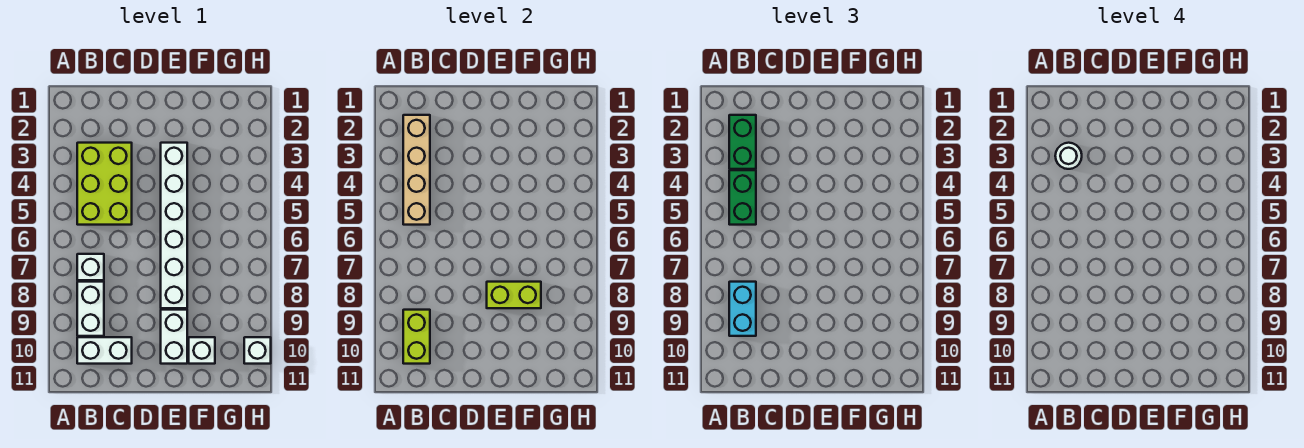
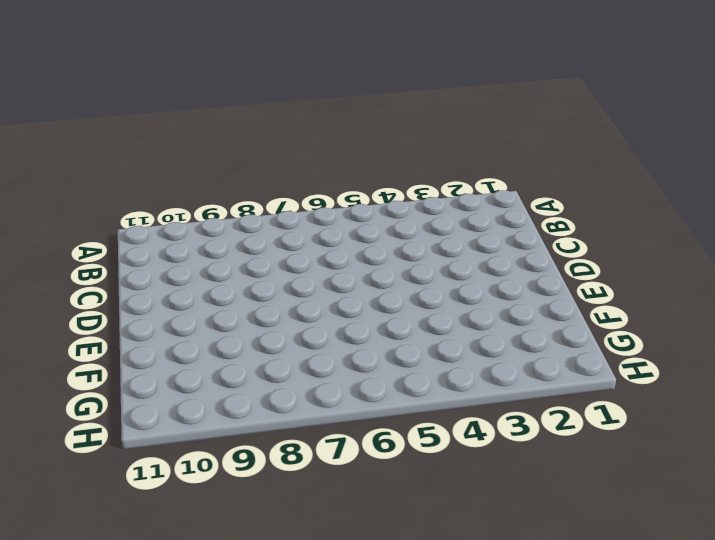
none -> lime 2x3 brick [77,143,132,225]
none -> white 1x1 brick [77,254,104,280]
none -> white 1x2 brick [77,282,104,336]

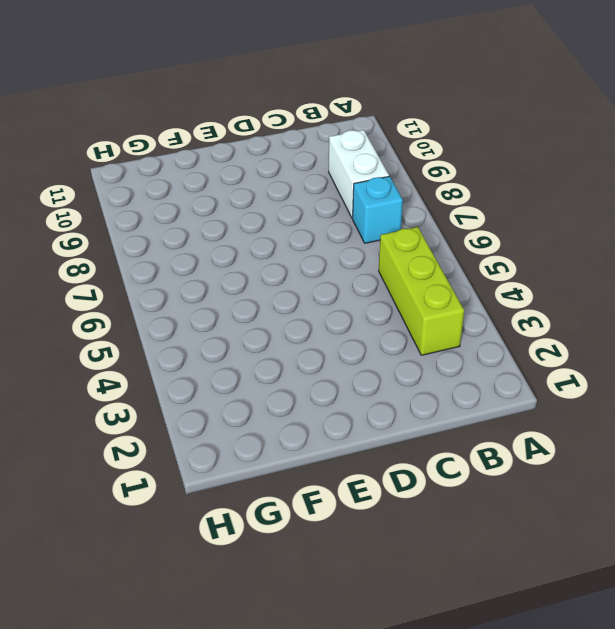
lime 1x3 brick [379,227,464,355] -> lime 2x3 brick [77,143,132,225]
cyan 1x1 brick [353,176,403,243] -> white 1x1 brick [77,254,104,280]
none -> white 1x2 brick [77,337,132,364]
none -> white 1x6 brick [161,143,187,308]
none -> white 1x2 brick [161,310,187,364]

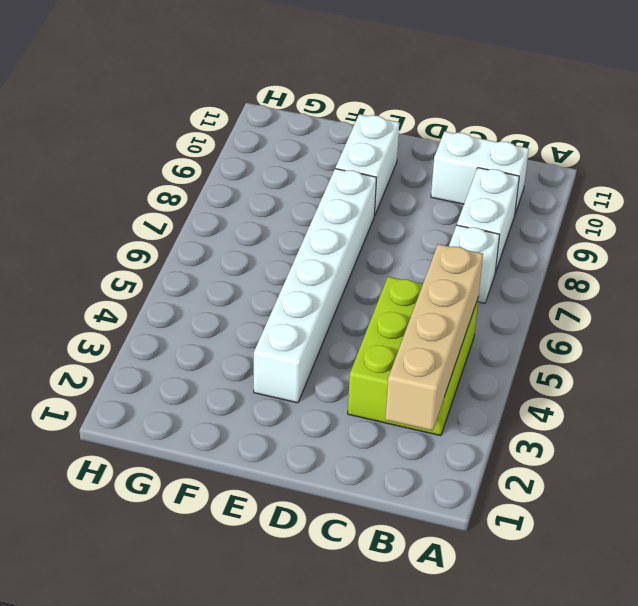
none -> white 1x1 brick [189,337,215,364]
none -> white 1x1 brick [244,337,271,364]
none -> lime 1x2 brick [403,310,430,364]

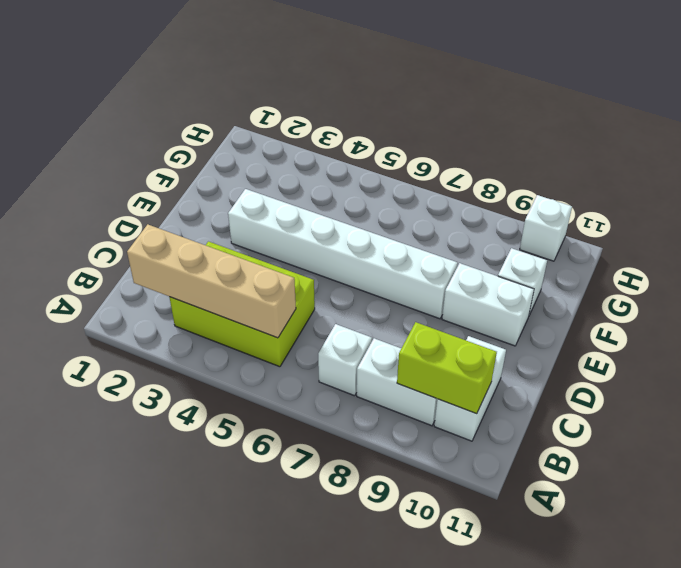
none -> lime 1x2 brick [487,282,541,308]
none -> green 1x2 brick [729,115,756,169]
none -> green 1x2 brick [729,170,756,225]

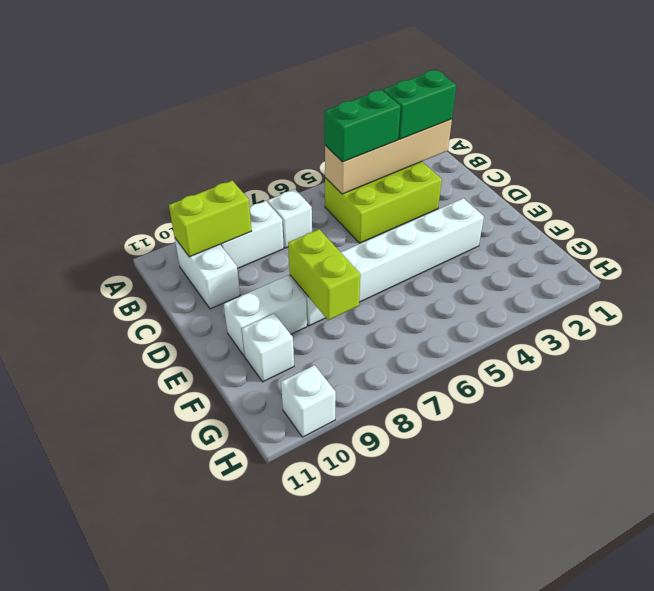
none -> cyan 1x2 brick [729,282,756,336]
none -> white 1x1 round brick [1055,143,1082,169]

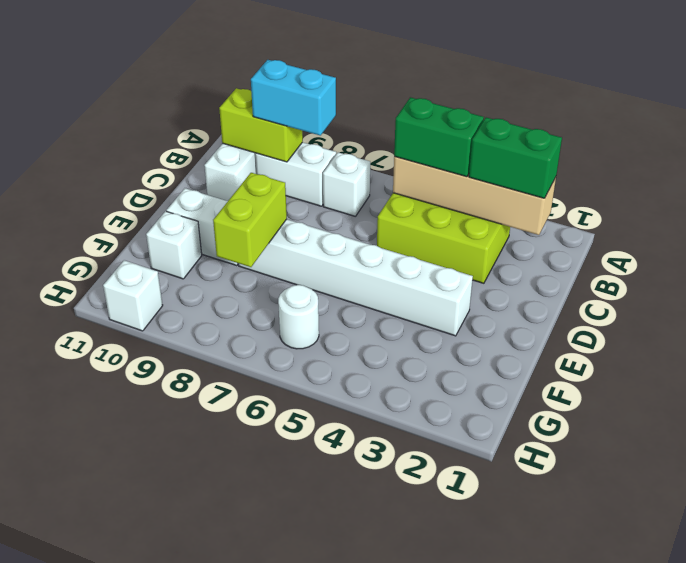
white 1x1 round brick [278,285,319,349] -> white 1x1 round brick moved to [1055,143,1082,169]

